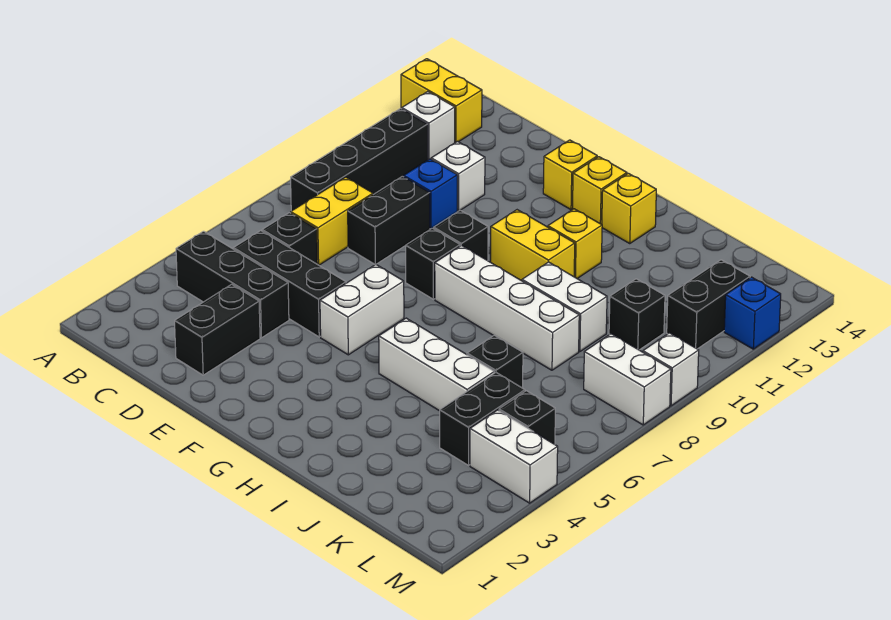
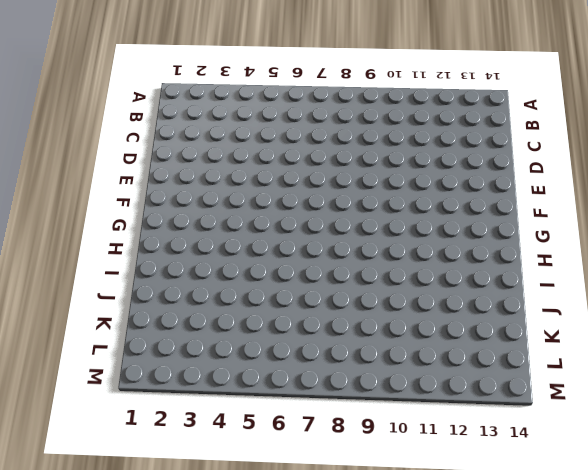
none -> yellow 1x2 brick [401,59,482,143]
none -> black 1x3 brick [176,231,289,338]
none -> black 1x4 brick [291,109,428,211]
none -> white 1x1 brick [402,92,455,160]

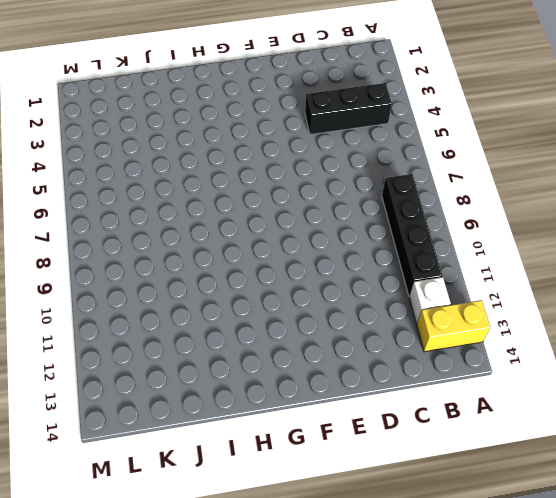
none -> black 1x3 brick [233,231,346,337]
none -> black 1x1 brick [262,213,317,264]
none -> yellow 1x2 brick [291,177,373,265]
none -> black 1x2 brick [175,284,260,375]

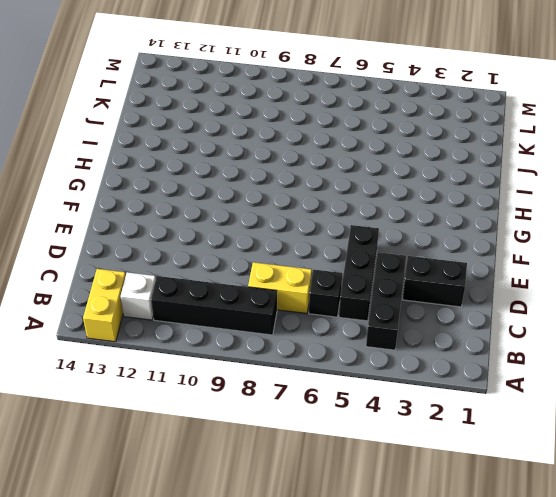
none -> black 1x2 brick [348,176,430,264]
none -> blue 1x1 brick [404,159,457,229]
none -> white 1x1 brick [431,142,485,211]
none -> white 1x2 brick [320,264,404,355]

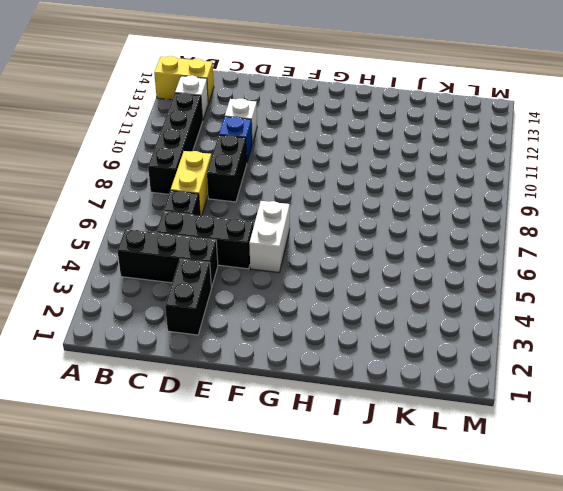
none -> black 1x1 brick [406,228,460,299]
none -> black 1x1 brick [434,210,488,261]
none -> yellow 1x1 brick [543,140,597,210]
none -> white 1x4 brick [435,245,579,370]

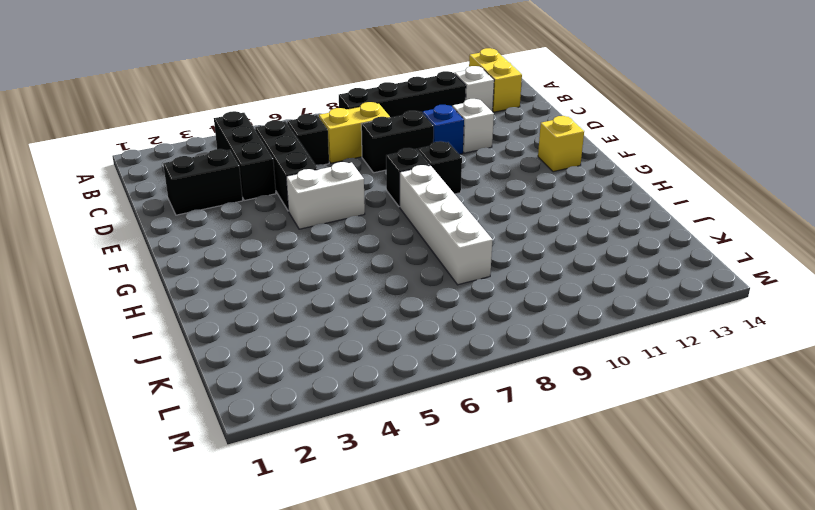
none -> yellow 1x2 brick [491,210,575,281]
none -> yellow 1x1 brick [573,157,627,225]
none -> white 1x3 brick [379,318,494,411]
none -> yellow 1x1 brick [548,209,602,278]

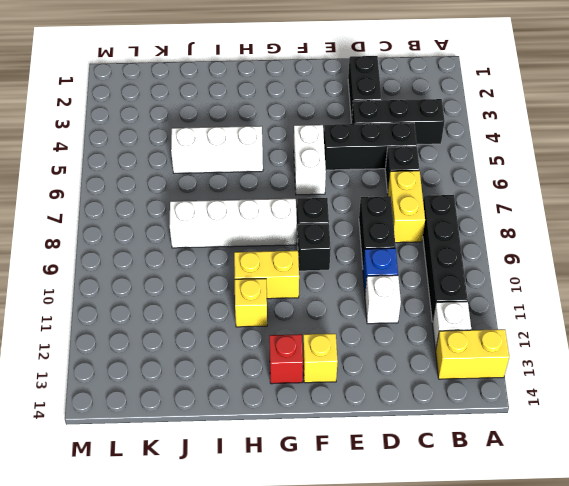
red 1x1 brick [269,334,303,384] -> yellow 1x1 brick [573,157,627,225]
none -> yellow 1x1 brick [602,173,656,244]
none -> white 1x2 brick [522,262,607,352]
none -> black 1x1 brick [467,335,523,388]
none -> black 1x2 brick [440,373,525,465]

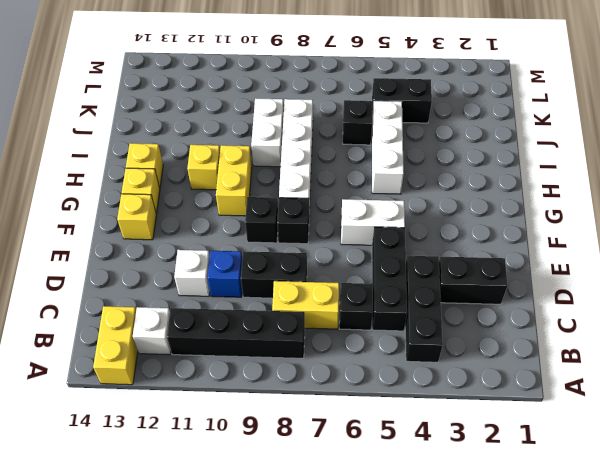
none -> black 1x1 brick [609,279,665,350]
none -> white 1x2 brick [470,410,558,503]
none -> black 1x1 brick [499,391,555,444]
none -> white 1x2 brick [584,334,671,425]

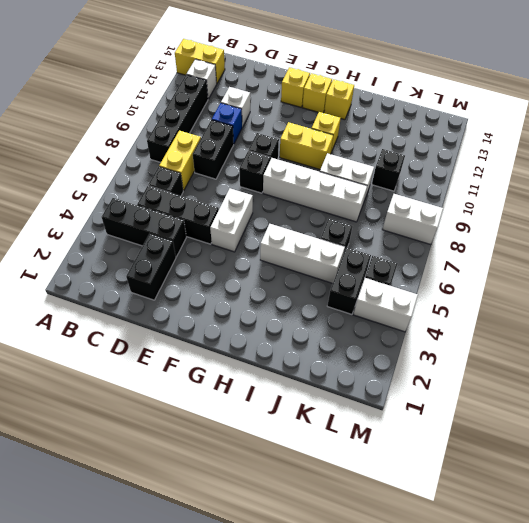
none -> black 1x2 brick [667,260,750,349]
none -> white 1x1 brick [643,333,699,406]
none -> blue 1x1 brick [724,277,781,349]

